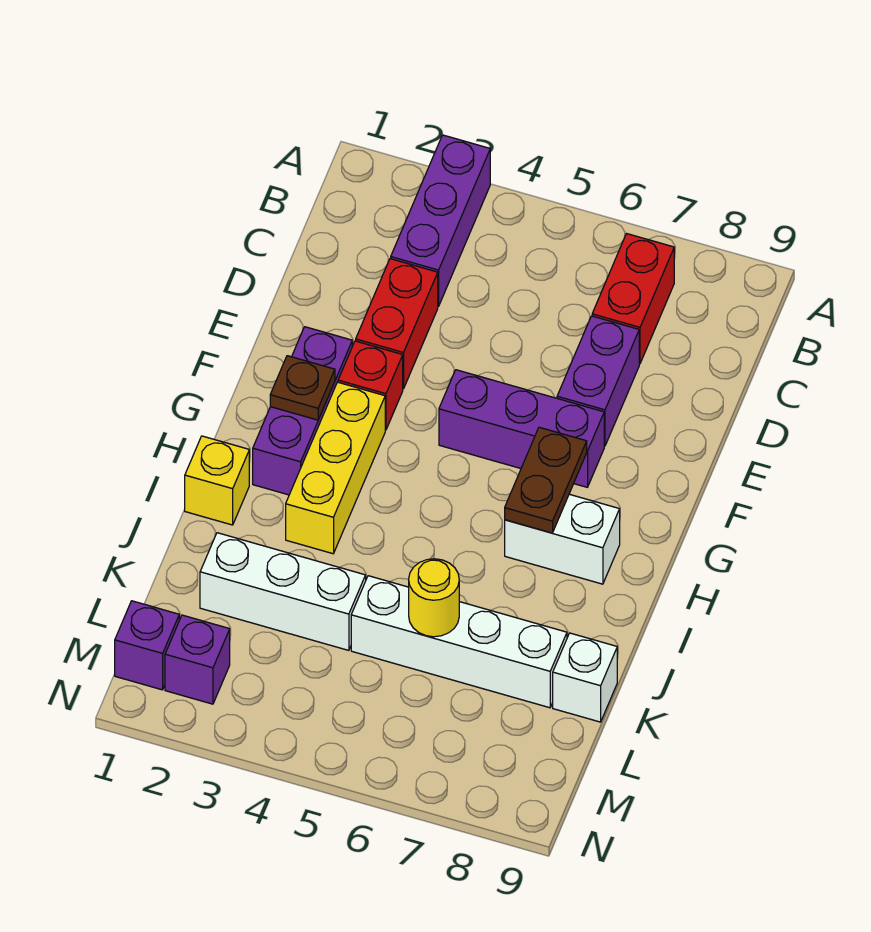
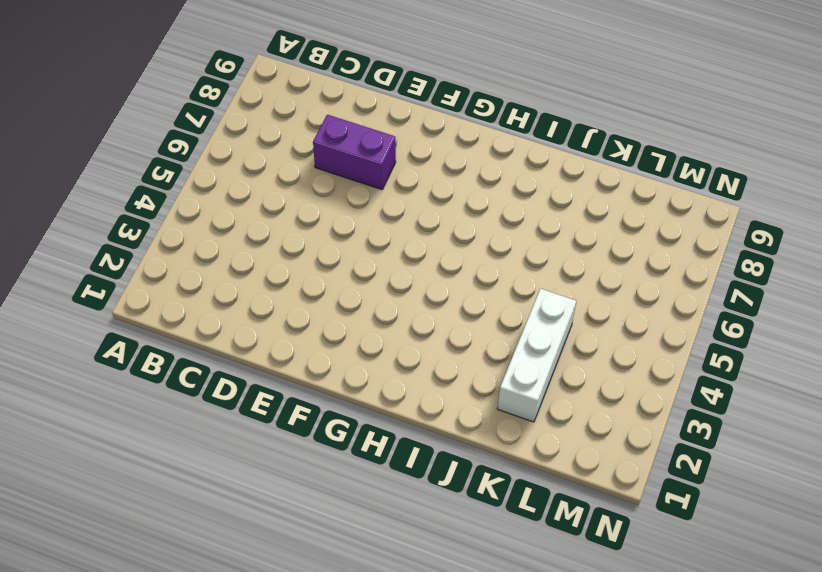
none -> purple 1x3 brick [391,135,490,306]
none -> red 1x2 brick [592,234,674,364]
none -> red 1x2 brick [356,259,438,389]

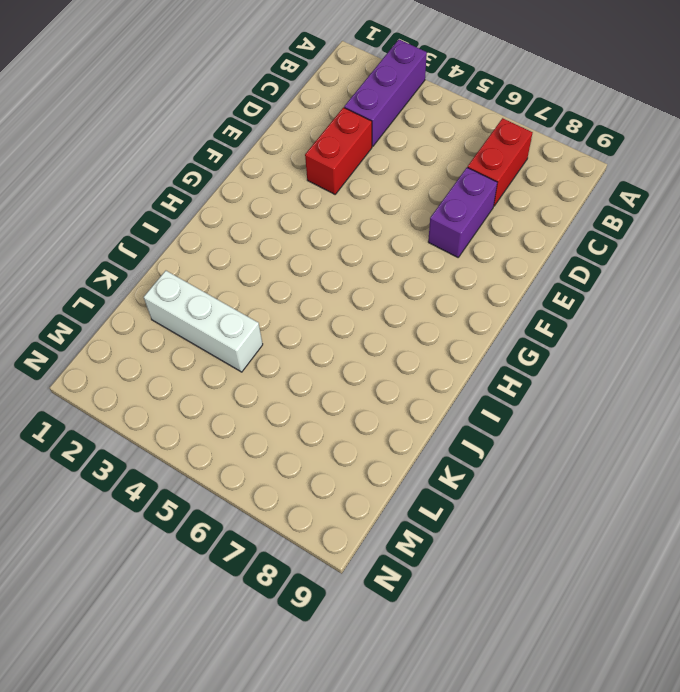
none -> purple 1x3 brick [253,327,352,495]
none -> red 1x1 brick [338,341,403,430]
none -> purple 1x3 brick [439,370,604,487]

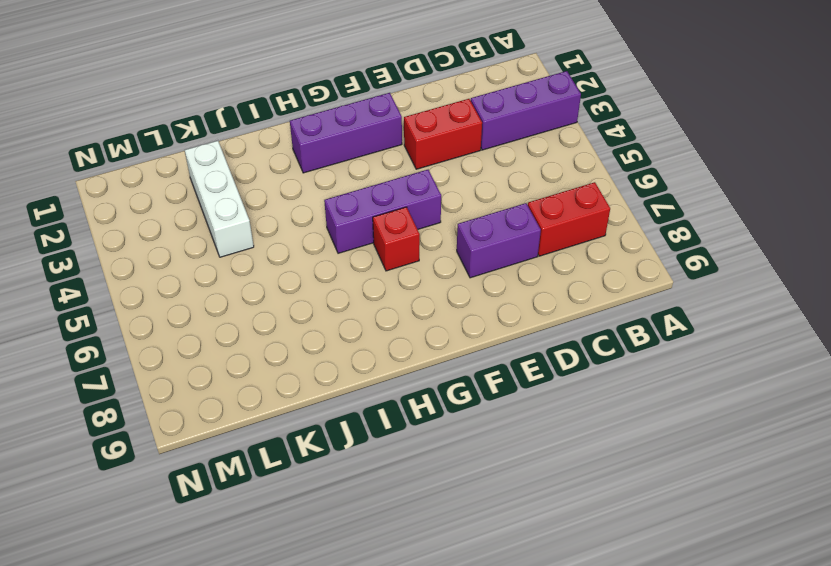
purple 1x3 brick [324,170,441,253] -> purple 1x3 brick turned to [439,370,604,487]
red 1x1 brick [373,207,420,271] -> red 1x1 brick moved to [338,341,403,430]
none -> yellow 1x3 brick [286,382,385,554]
none -> white 1x2 brick [505,494,620,584]
none -> yellow 1x1 brick [185,436,249,525]

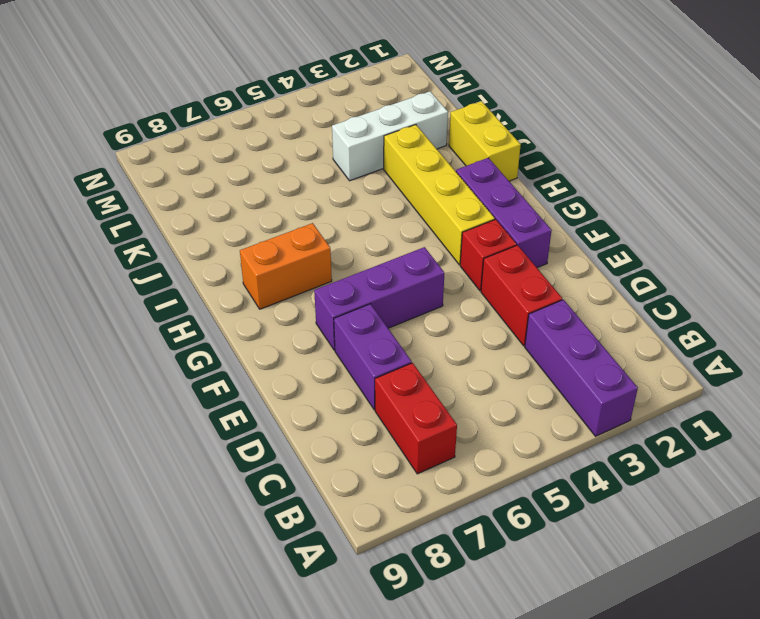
yellow 1x4 brick [384,125,495,265] -> yellow 1x3 brick [286,382,385,554]
orange 1x2 brick [240,223,332,309] -> white 1x2 brick [505,494,620,584]
yellow 1x2 brick [449,101,521,181] -> yellow 1x1 brick [185,436,249,525]
none -> white 1x4 brick [351,576,567,708]
none -> white 1x1 brick [553,633,617,722]
none -> purple 1x1 brick [115,601,179,690]

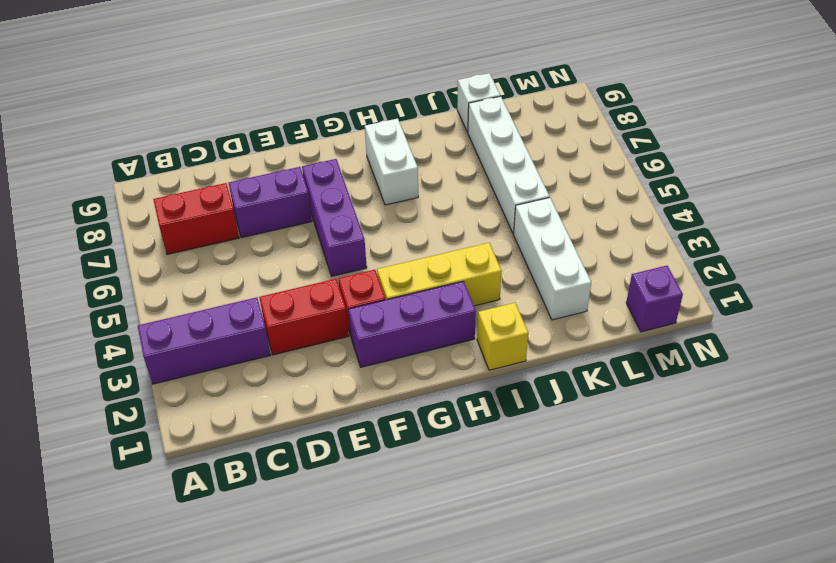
none -> purple 1x1 brick [165,615,230,704]
none -> brown 1x1 plate [270,356,335,420]
none -> brown 1x2 plate [505,427,587,533]

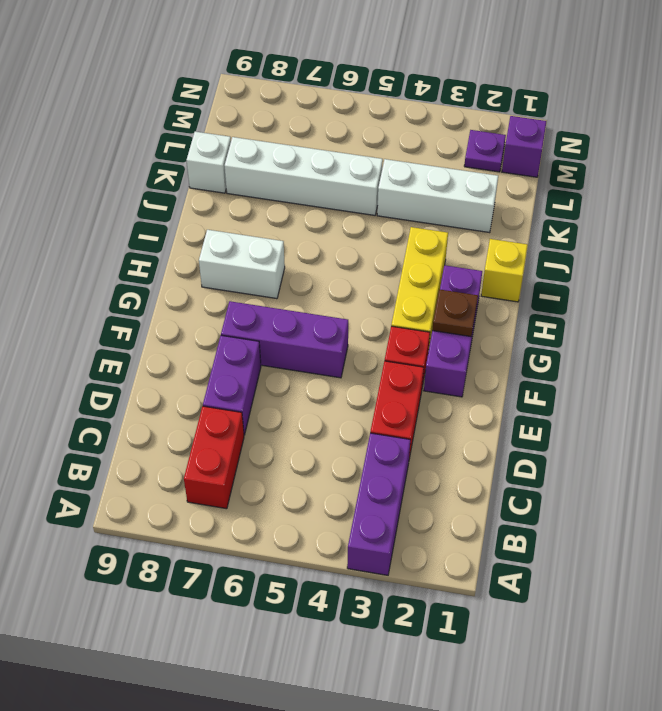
purple 1x1 plate [464,130,506,172] -> purple 1x1 brick [165,615,230,704]
none -> brown 1x2 plate [505,427,587,533]
none -> yellow 1x1 round brick [409,559,459,637]

